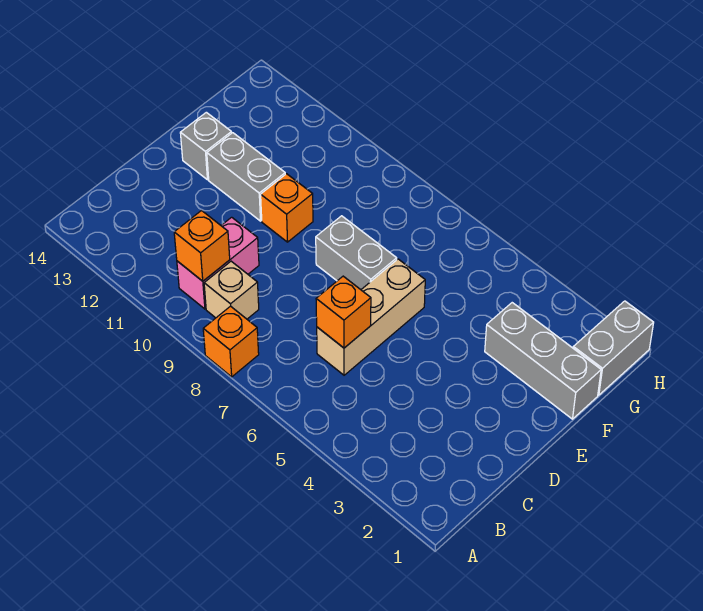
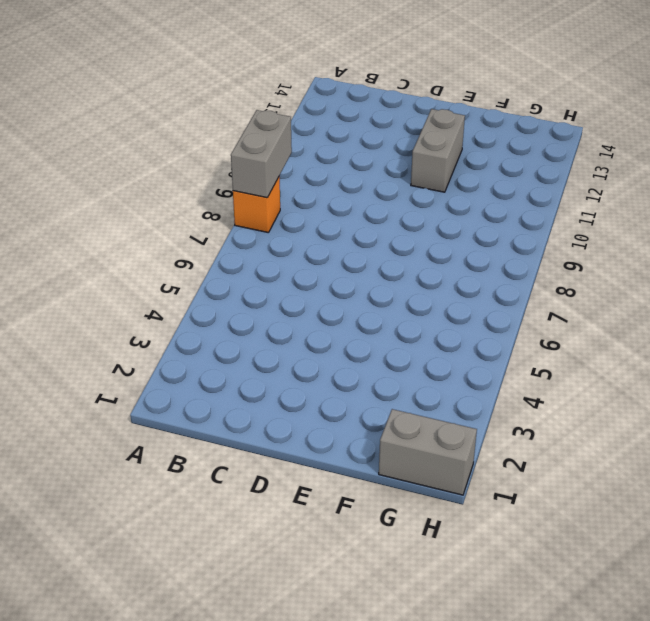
grey 1x2 brick [231,110,292,198] -> grey 1x2 brick moved to [316,216,397,290]
none -> tan 1x1 brick [204,261,259,319]
none -> pink 1x2 brick [177,217,259,309]
none -> tan 1x3 brick [317,259,425,375]

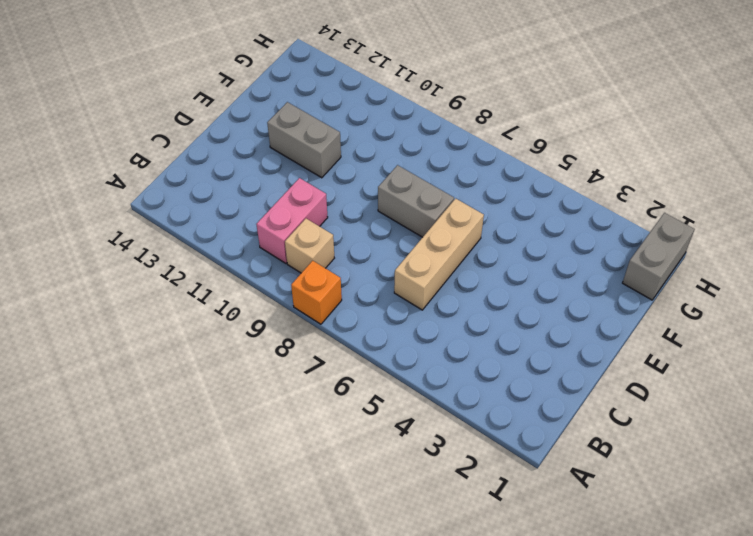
none -> orange 1x1 brick [261,174,313,242]
none -> grey 1x1 brick [180,112,232,180]
none -> grey 1x3 brick [485,303,601,419]

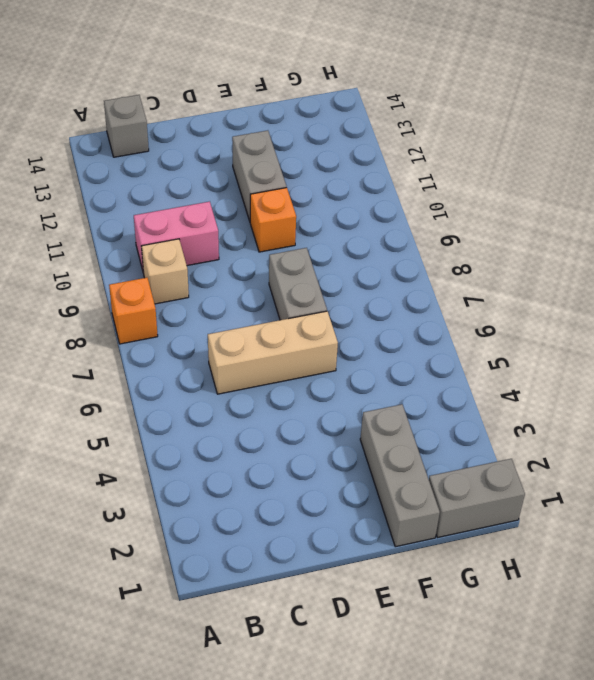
grey 1x1 brick [104,95,149,157] -> grey 1x1 brick moved to [180,112,232,180]
none -> orange 1x1 brick [174,211,230,281]
none -> orange 1x1 brick [316,276,371,348]

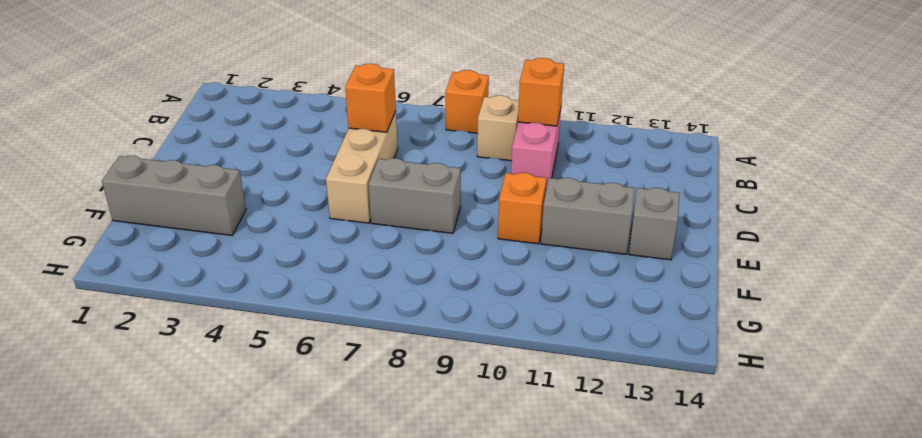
none -> grey 1x2 brick [573,301,654,395]

